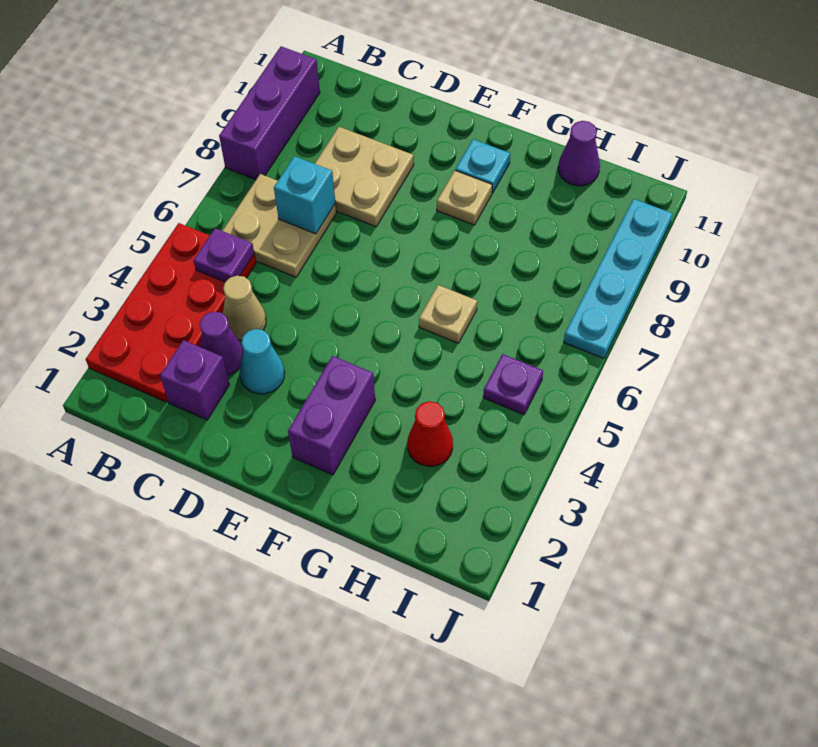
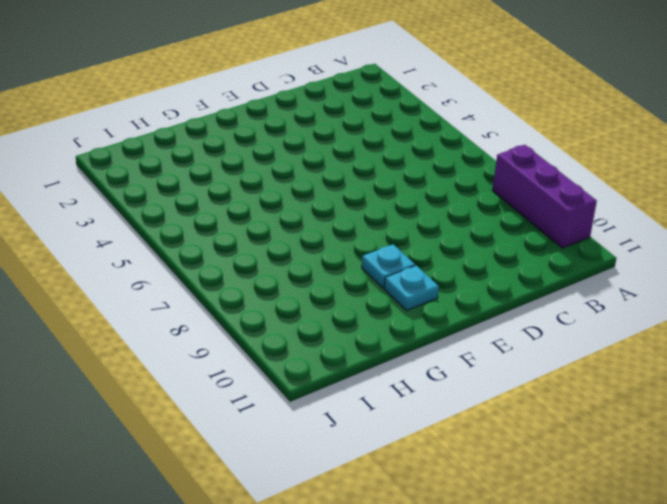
cyan 1x1 plate [362,244,415,288] -> tan 1x1 plate [437,171,492,225]
none -> red 2x4 plate [86,223,256,402]
none -> tan 2x2 plate [222,174,336,277]
none -> purple 1x1 brick [160,340,229,420]

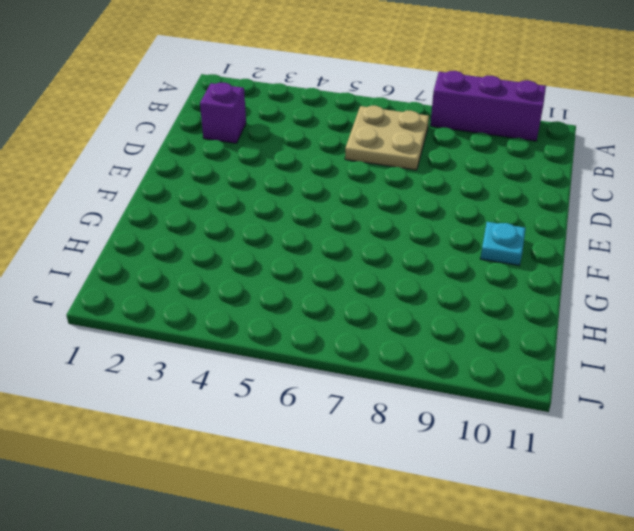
none -> red 2x4 plate [86,223,256,402]
none -> purple 1x1 cone [200,312,243,375]
none -> tan 1x1 cone [223,276,266,341]

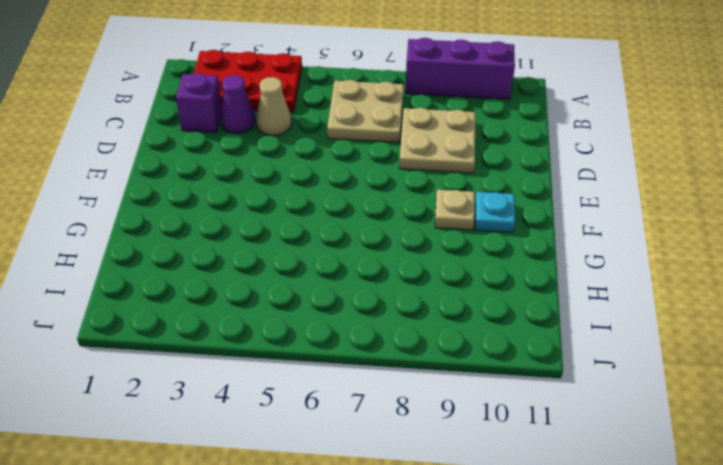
red 2x3 plate [193,50,302,112] -> red 2x4 plate [86,223,256,402]
none -> cyan 1x1 cone [240,329,285,394]
none -> purple 1x2 brick [288,356,375,475]
none -> tan 1x1 plate [419,285,477,343]

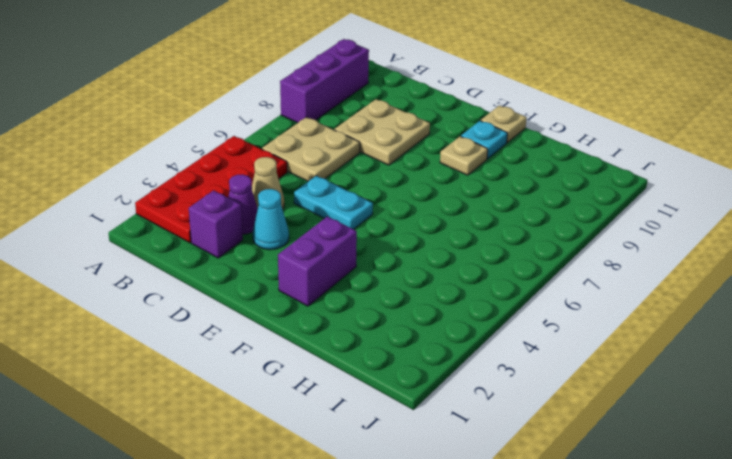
cyan 1x2 plate [294,176,373,229] -> none
tan 1x1 plate [481,105,527,143] -> tan 1x1 plate moved to [419,285,477,343]
none -> red 1x1 cone [408,401,453,466]
none -> purple 1x1 cone [558,121,600,186]
none -> purple 1x1 plate [483,354,543,415]

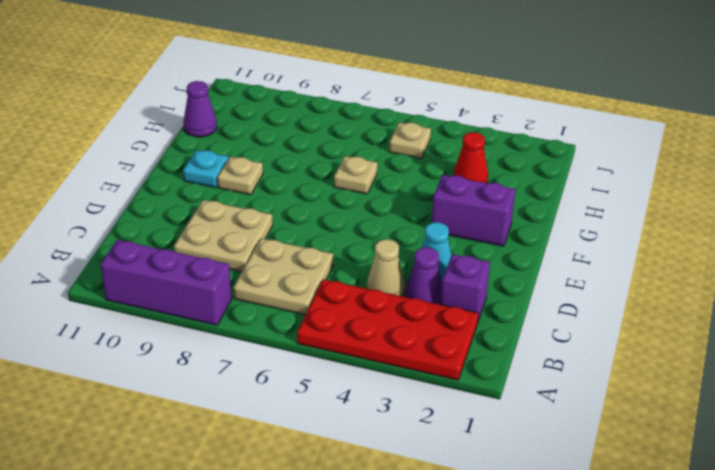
tan 1x1 plate [389,123,431,159] -> purple 1x1 plate [483,354,543,415]
none -> cyan 1x4 plate [564,199,673,358]
none -> purple 1x1 plate [194,228,254,282]
none -> cyan 1x1 brick [274,156,335,234]

